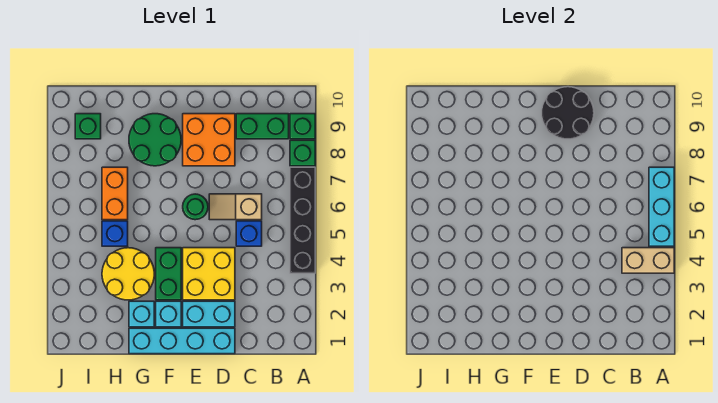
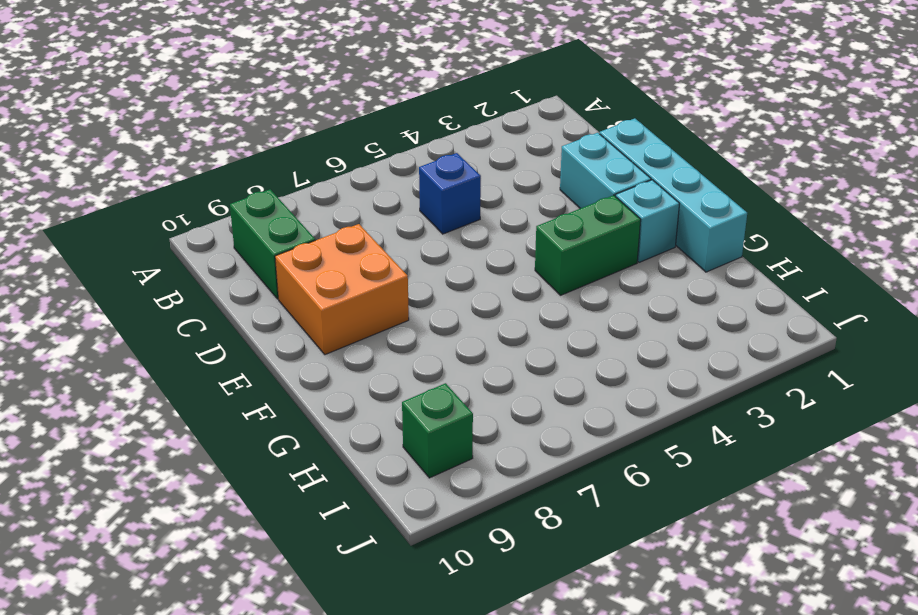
none -> black 1x4 brick [290,167,315,273]
none -> green 1x1 brick [290,140,315,166]
none -> green 1x1 brick [290,114,315,139]

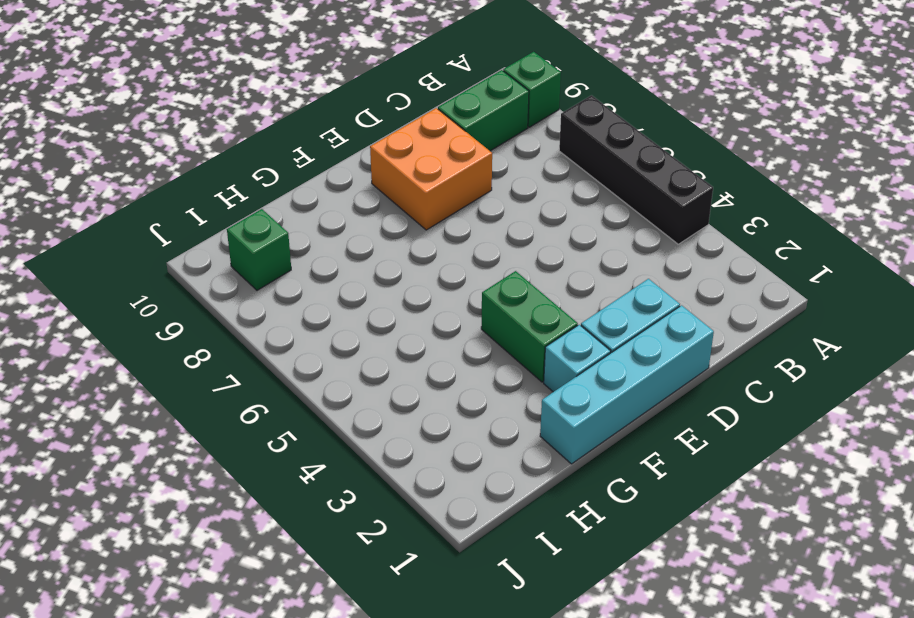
none -> green 1x1 brick [290,140,315,166]
none -> blue 1x1 brick [236,221,262,246]
none -> tan 1x2 slope [209,194,262,220]

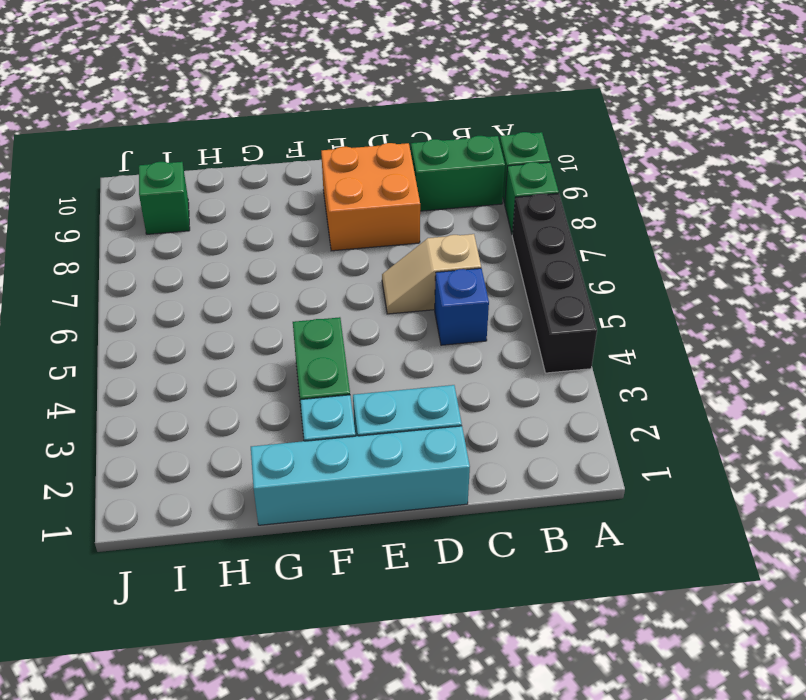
none -> yellow 2x2 brick [183,248,235,300]
none -> green 1x1 round brick [183,194,208,220]
none -> green 2x2 round brick [129,114,181,166]

